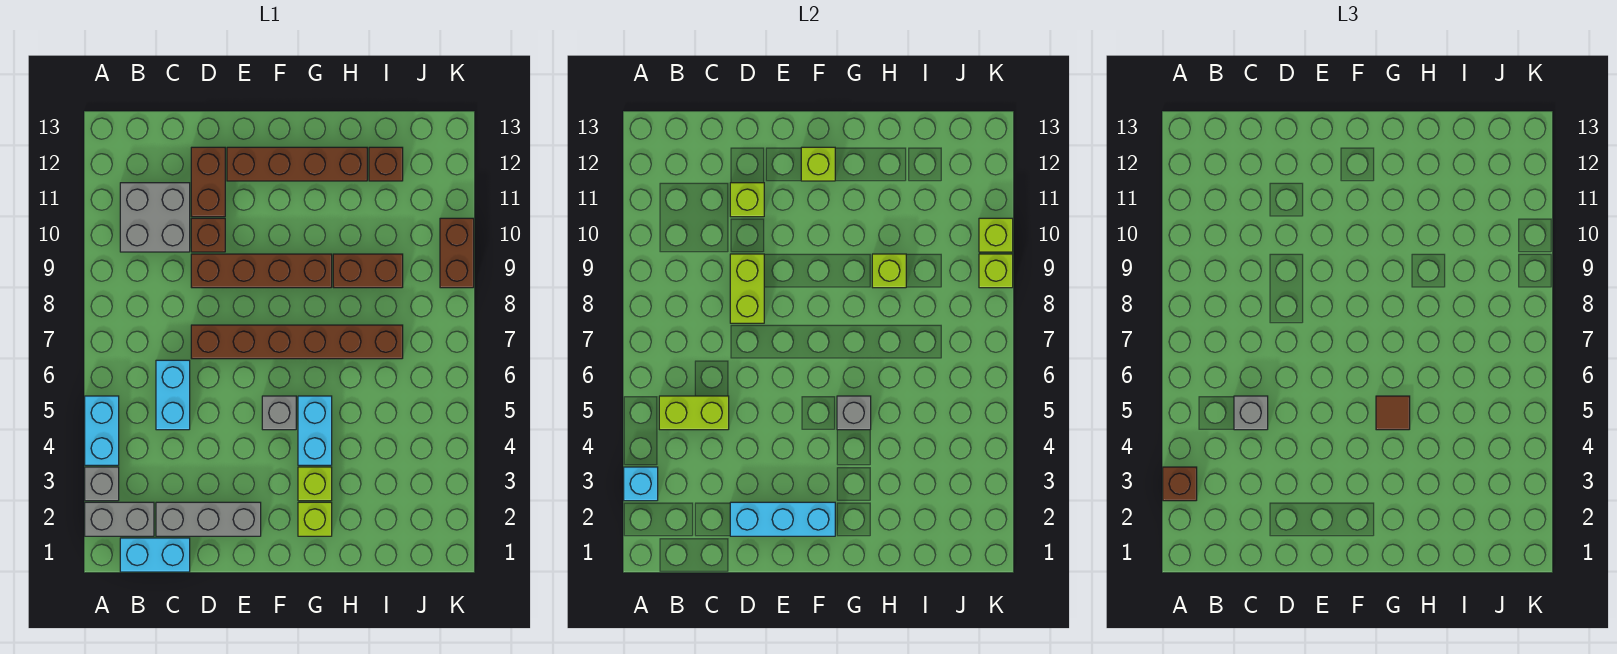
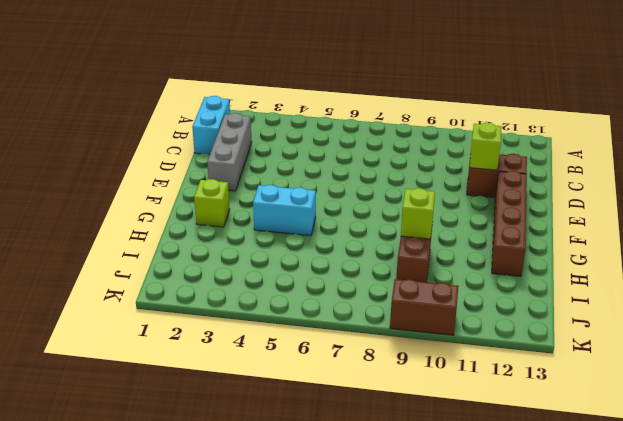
none -> grey 1x2 brick [85,502,154,536]
none -> grey 1x1 brick [85,467,119,501]
none -> cyan 1x2 brick [85,396,119,465]
none -> grey 2x2 brick [120,183,190,252]

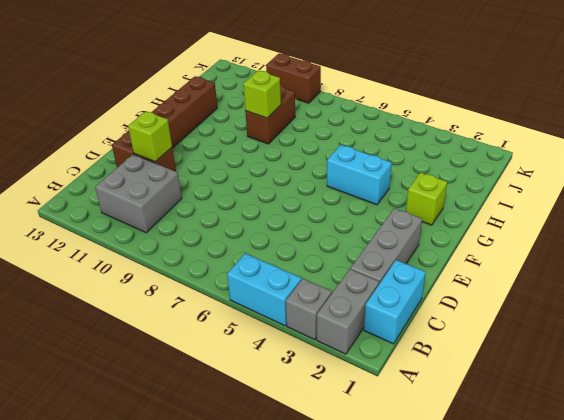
none -> cyan 1x2 brick [156,360,190,430]
none -> brown 1x6 brick [191,325,403,359]
none -> brown 1x4 brick [191,254,332,288]
none -> brown 1x1 brick [191,218,225,252]

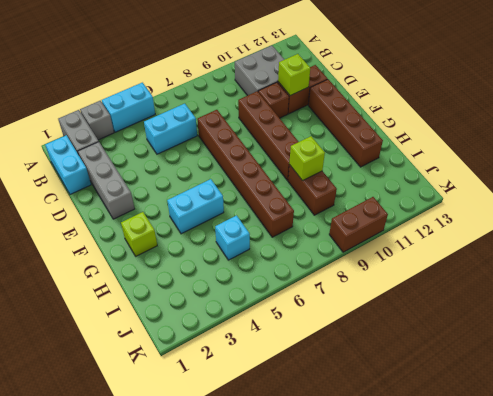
cyan 1x1 brick [215,215,250,260] -> cyan 1x1 brick moved to [624,467,658,501]
none -> grey 1x1 brick [262,396,296,430]
none -> lime 1x1 brick [298,467,332,501]
none -> brown 1x1 brick [369,147,403,181]
none -> lime 1x2 brick [659,396,729,430]

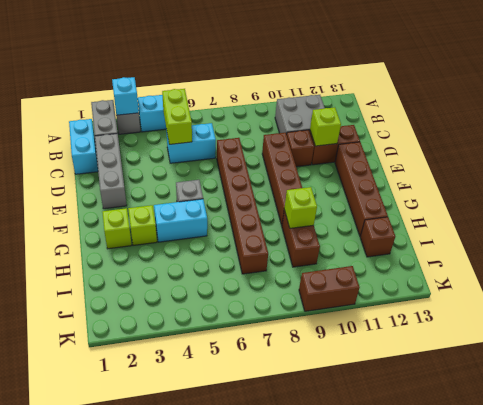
none -> cyan 1x3 brick [730,502,835,536]
none -> lime 1x2 brick [730,254,764,323]
none -> lime 1x1 brick [801,147,835,181]
none -> grey 1x1 brick [837,396,871,430]

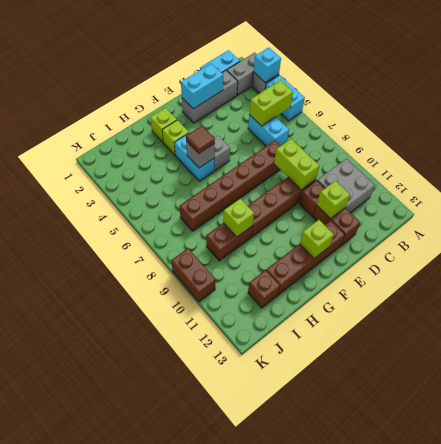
cyan 1x2 brick [181,63,223,109] -> cyan 1x3 brick [730,502,835,536]
none -> lime 1x1 brick [979,254,1013,288]
none -> lime 1x1 brick [979,218,1013,252]
none -> brown 1x1 brick [1163,467,1197,501]
none -> grey 1x1 brick [1234,396,1268,430]

